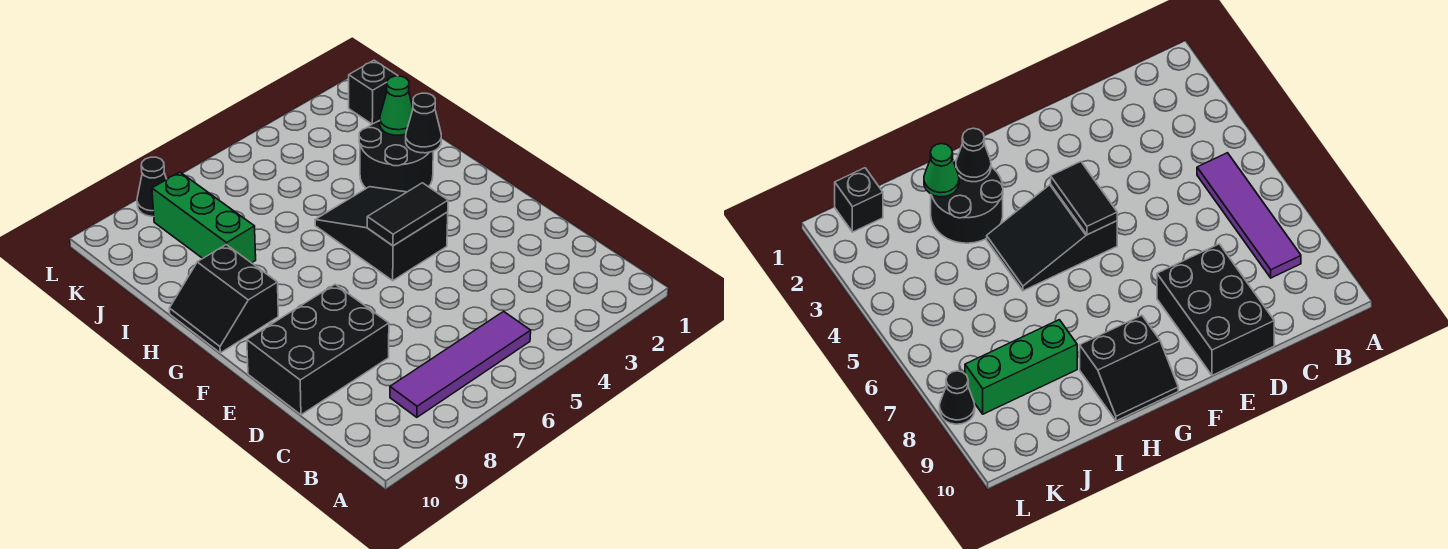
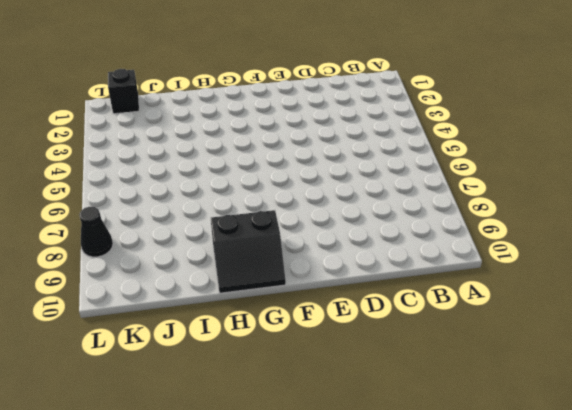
none -> purple 1x4 tile [390,311,531,417]
none -> black 2x3 brick [247,284,389,415]

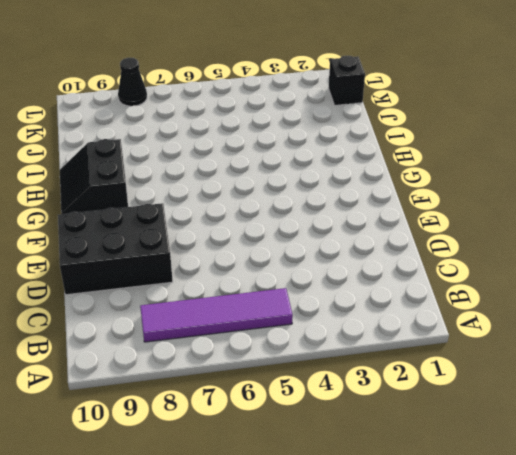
none -> black 2x3 slope [315,187,448,280]
none -> black 2x2 round brick [359,121,433,192]

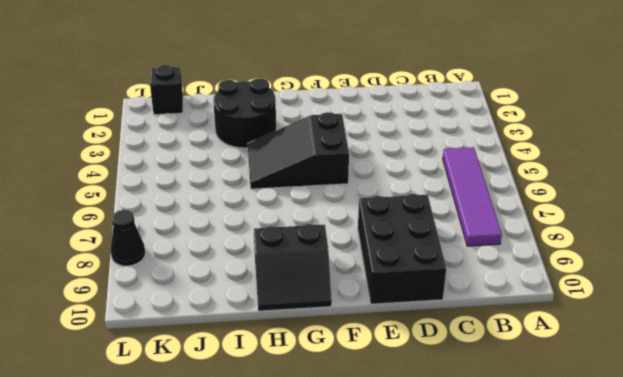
none -> green 1x3 brick [152,172,256,263]
none -> black 1x2 tile [367,183,448,246]

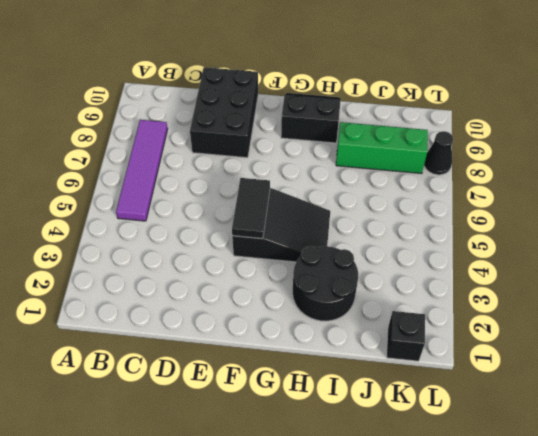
none -> black 1x1 cone [406,93,441,153]
none -> green 1x1 cone [380,76,413,135]

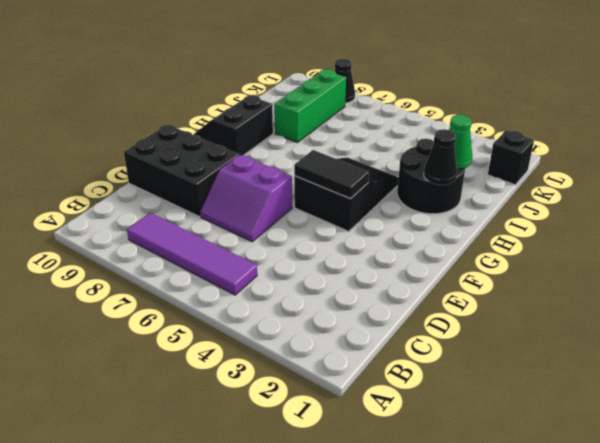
purple 2x2 slope [200,155,292,241] -> none

